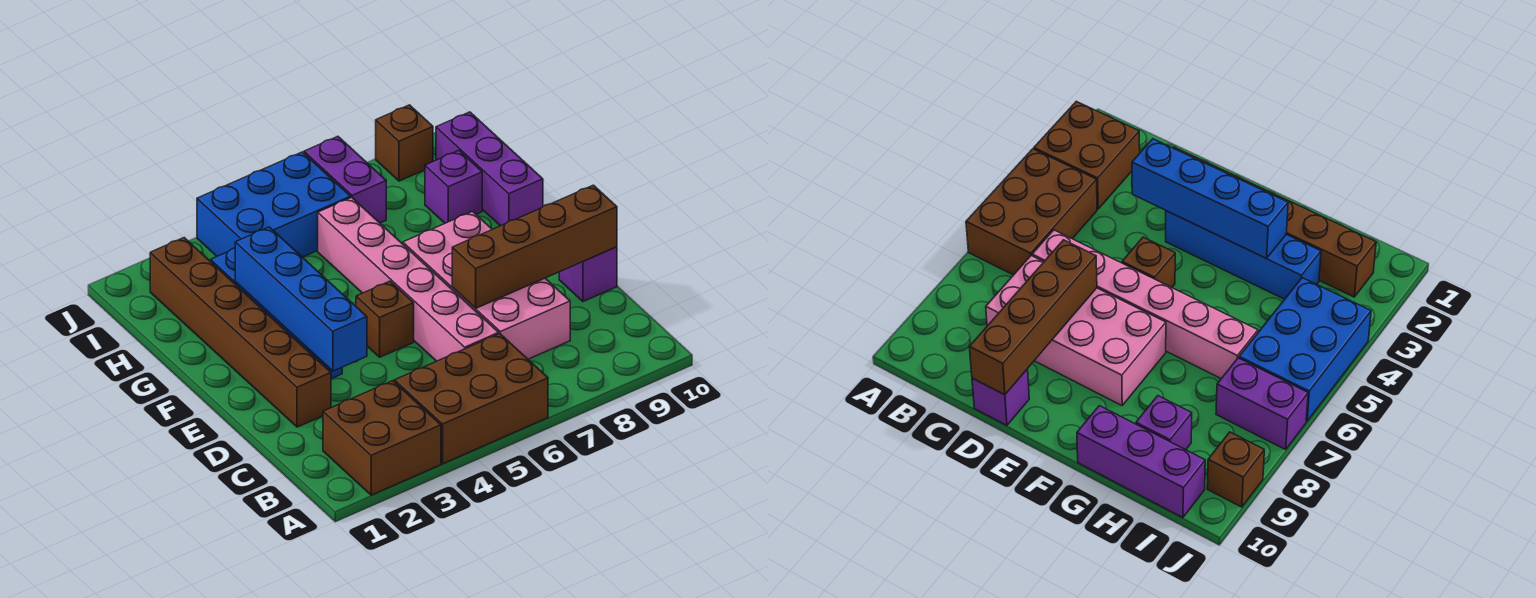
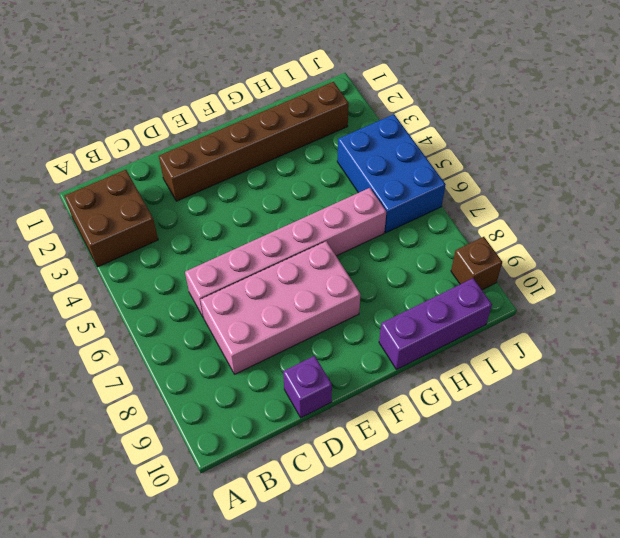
none -> brown 2x3 brick [394,334,548,464]
none -> blue 1x4 brick [1166,211,1321,299]
none -> brown 1x1 brick [356,281,414,357]

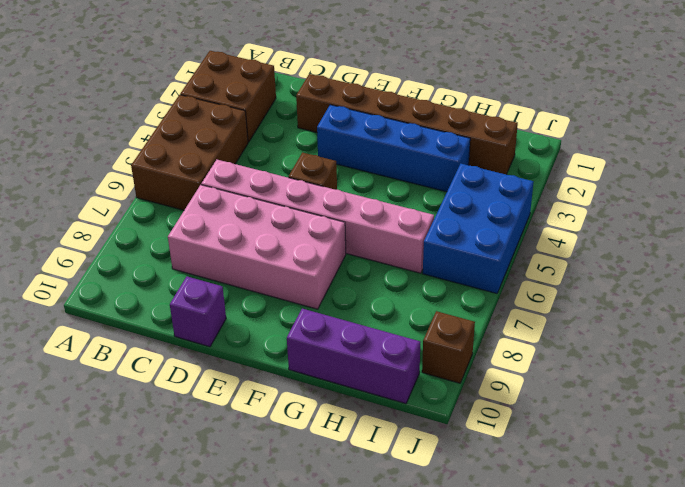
none -> purple 1x1 brick [425,150,482,223]
none -> purple 1x2 brick [304,137,386,223]
none -> blue 1x4 brick [235,227,367,371]

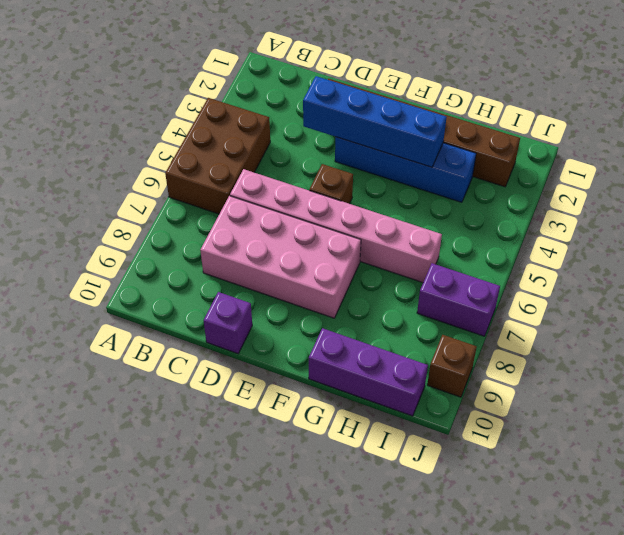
none -> brown 2x2 brick [323,381,441,495]
none -> purple 1x1 brick [425,150,482,223]
none -> blue 2x3 brick [197,152,351,257]

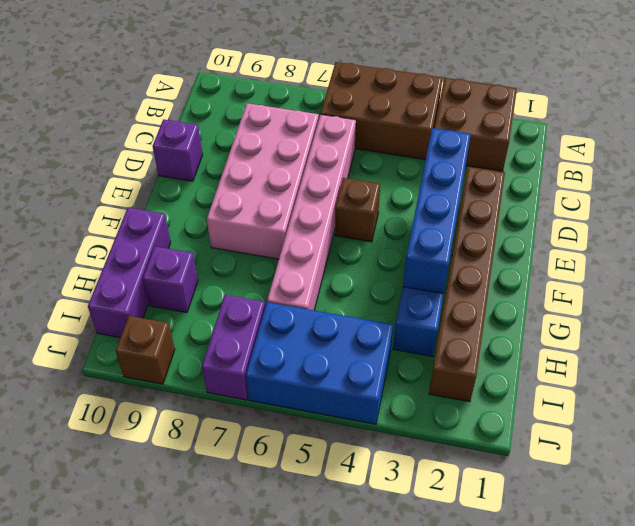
none -> brown 1x4 brick [452,185,617,308]

